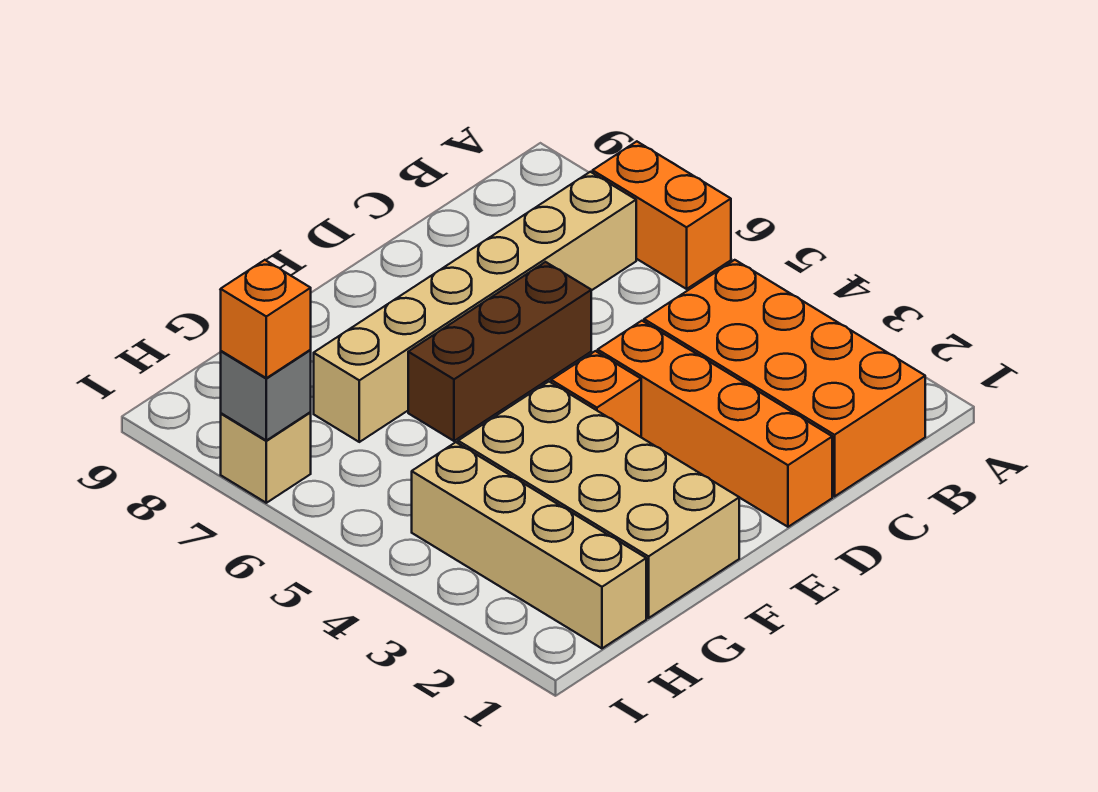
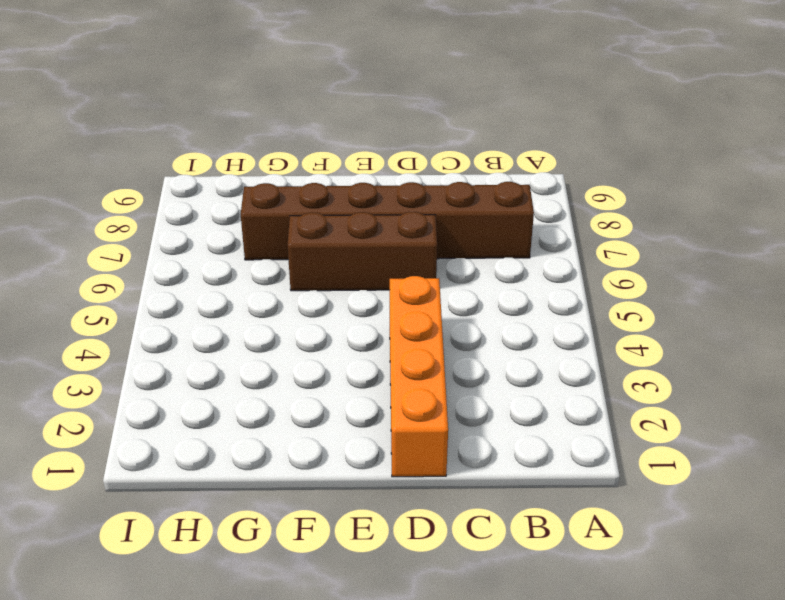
brown 1x6 brick [241,182,534,260] -> tan 1x6 brick [314,172,636,442]
none -> orange 1x2 brick [593,141,731,289]
none -> orange 2x4 brick [644,260,925,496]

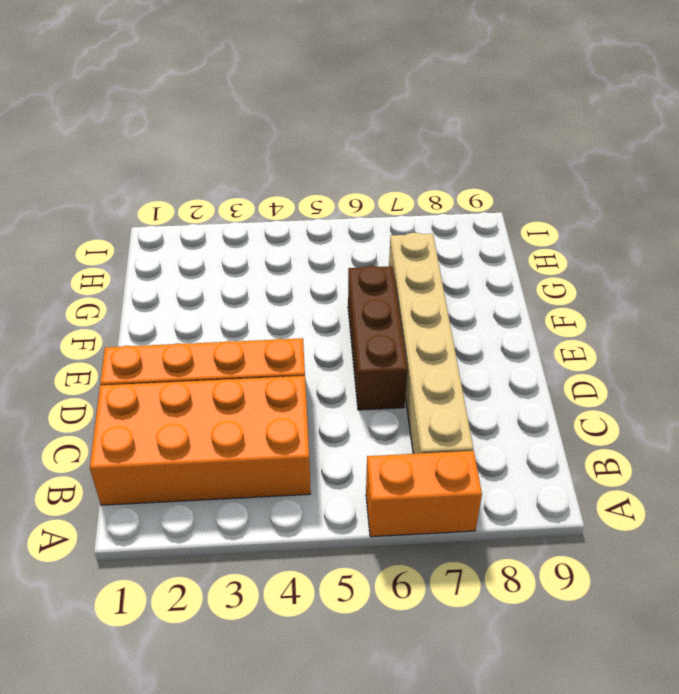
none -> orange 1x1 brick [551,351,641,437]
none -> tan 2x4 brick [458,382,739,618]

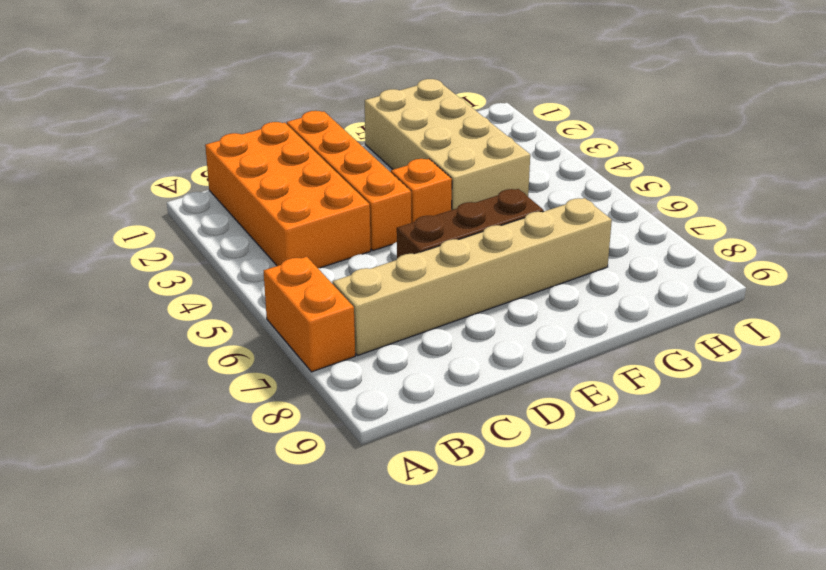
none -> tan 1x4 brick [412,442,646,648]
none -> tan 1x1 brick [221,413,311,503]

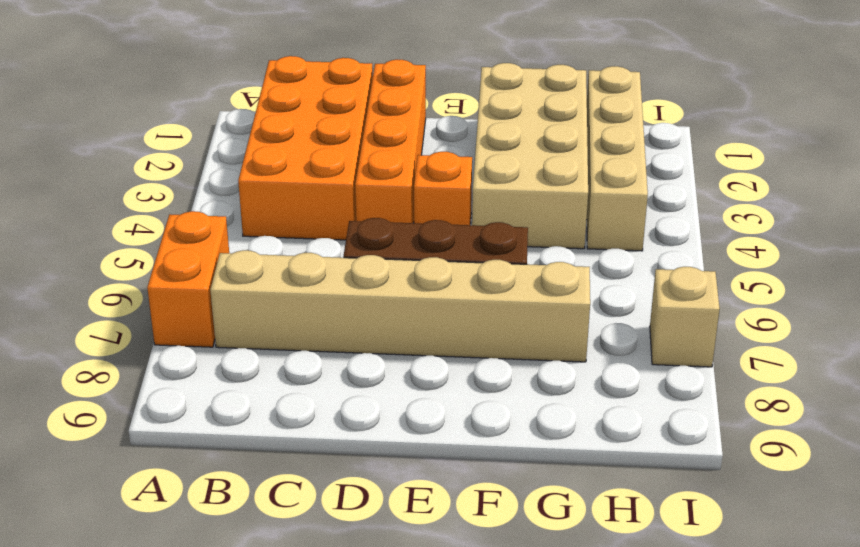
none -> grey 1x1 brick [221,350,311,440]
none -> orange 1x1 brick [221,260,311,378]

